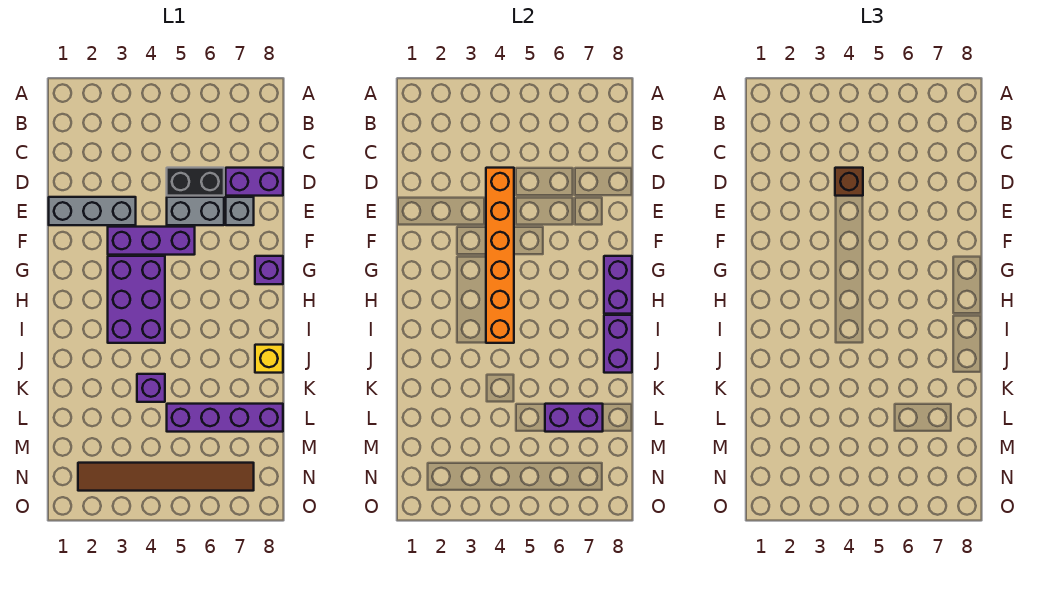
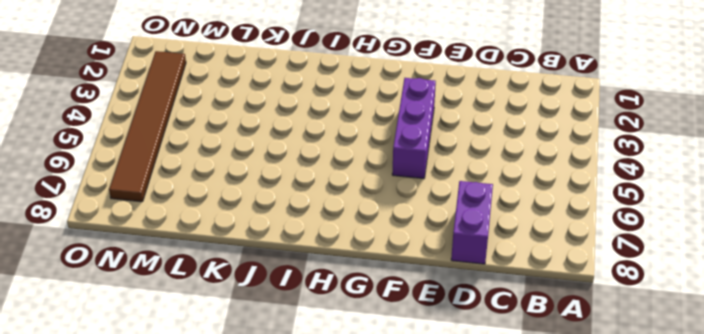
none -> black 1x2 brick [167,168,224,196]
none -> grey 1x3 brick [49,197,136,225]
none -> grey 1x2 brick [167,197,224,225]

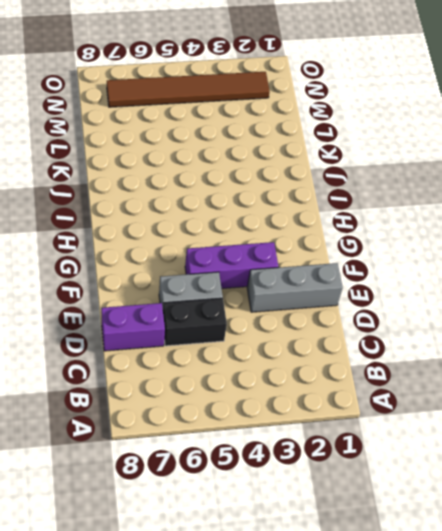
none -> grey 1x1 brick [226,197,254,225]
none -> purple 2x3 brick [108,256,165,343]
none -> purple 1x1 brick [255,256,283,284]

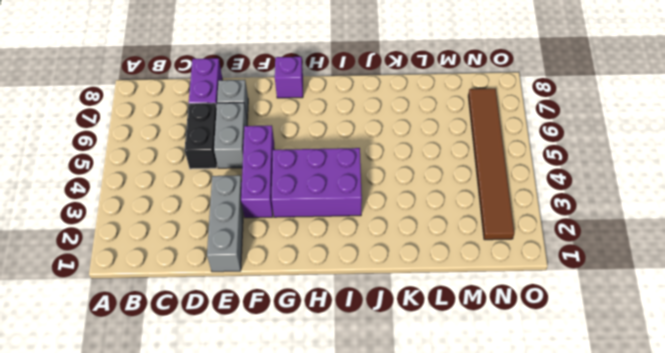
none -> yellow 1x1 brick [255,345,283,373]
none -> purple 1x1 brick [137,374,165,402]
none -> purple 1x4 brick [167,404,283,432]

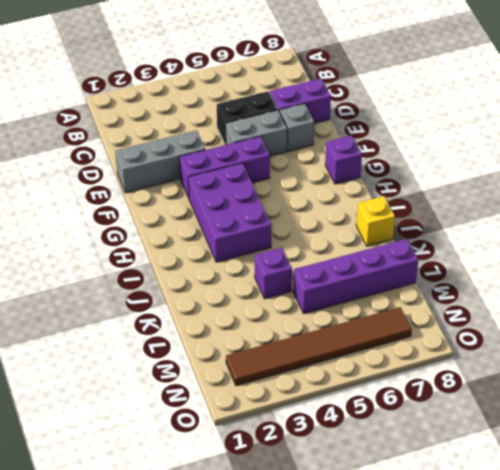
none -> orange 1x6 brick [486,168,514,343]
none -> purple 1x2 brick [604,256,632,314]
none -> purple 1x2 brick [604,315,632,373]

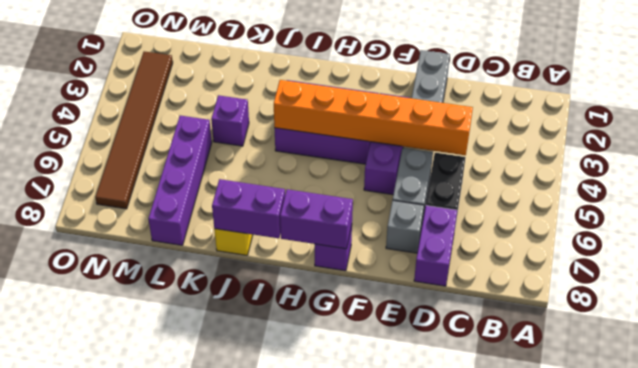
none -> purple 1x2 brick [545,404,603,432]
none -> brown 1x1 brick [835,168,863,196]

